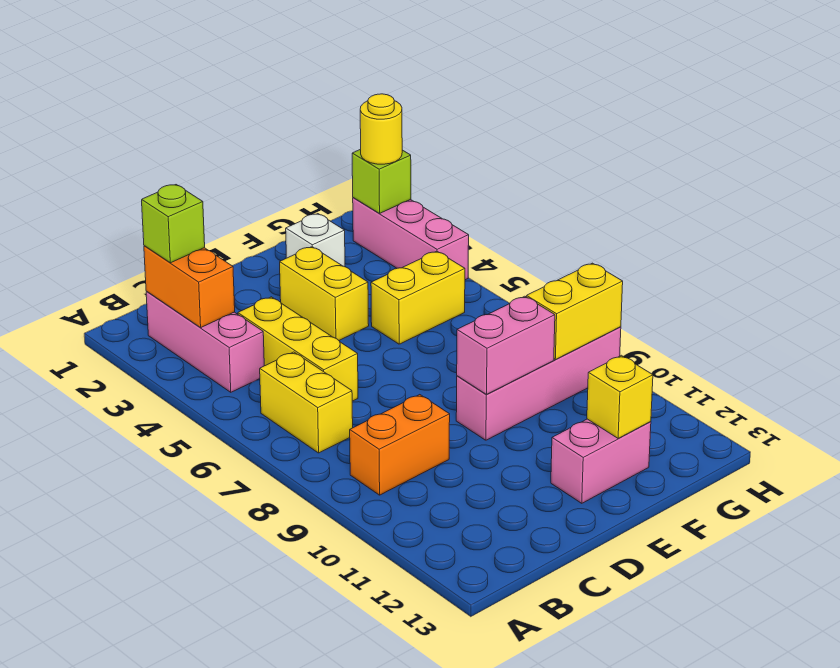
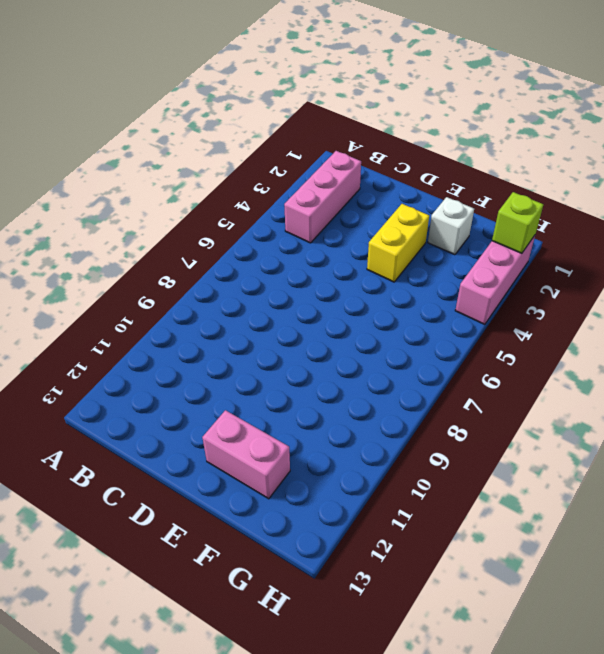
none -> yellow 1x2 brick [260,352,353,453]
none -> orange 1x2 brick [350,395,450,495]
none -> yellow 1x3 brick [238,297,358,401]

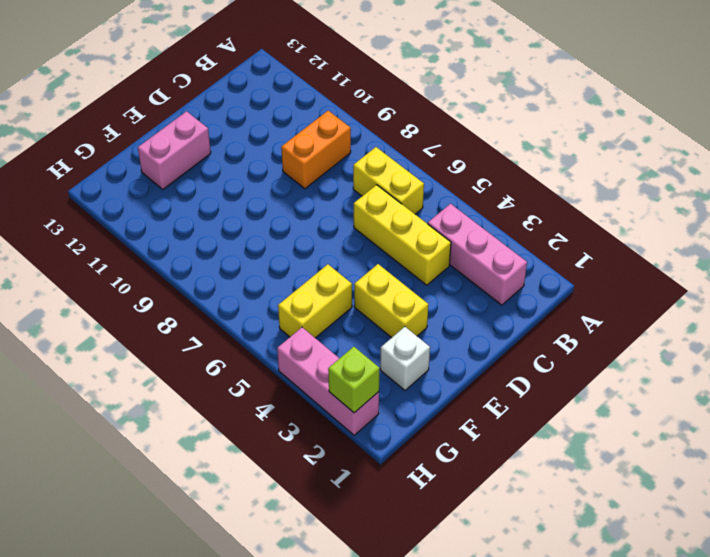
none -> pink 1x4 brick [456,327,621,440]
none -> orange 1x2 brick [144,246,235,327]
none -> pink 1x2 brick [457,296,555,394]

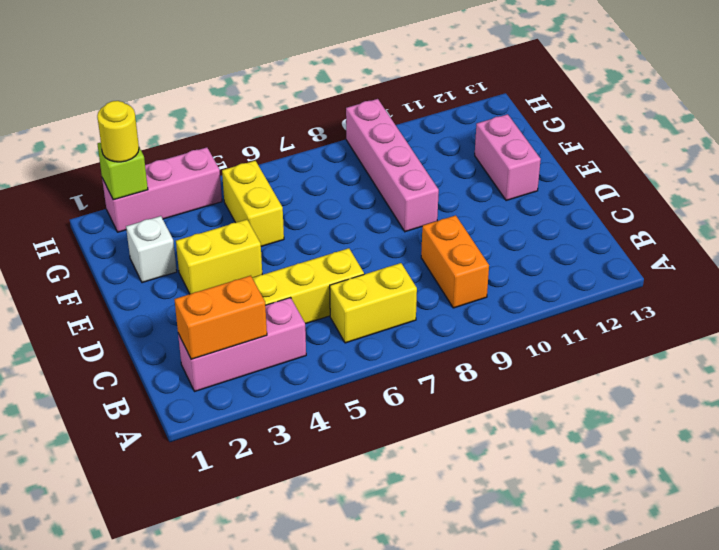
none -> pink 1x2 brick [457,296,555,394]
none -> yellow 1x1 brick [587,355,653,438]
none -> yellow 1x2 brick [527,263,623,360]

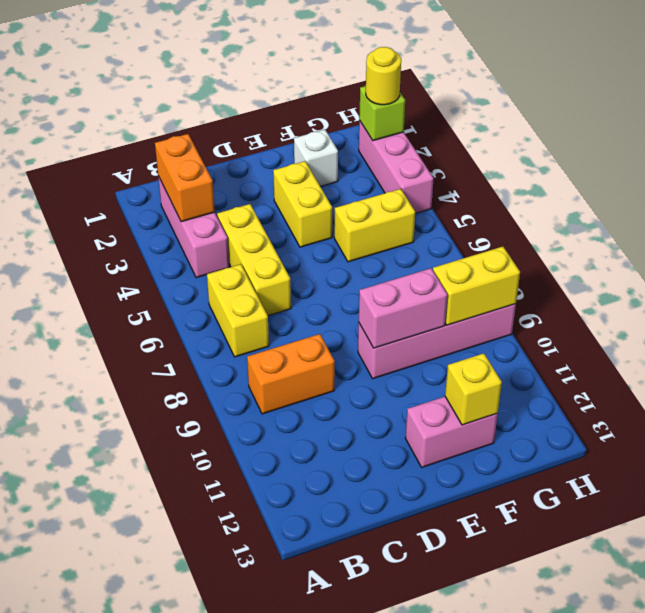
none -> lime 1x1 brick [142,185,205,263]

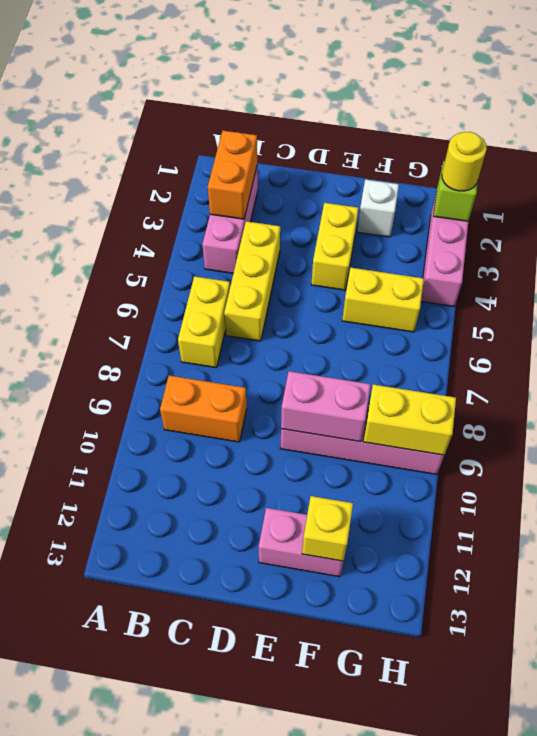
none -> lime 1x1 brick [142,185,205,263]

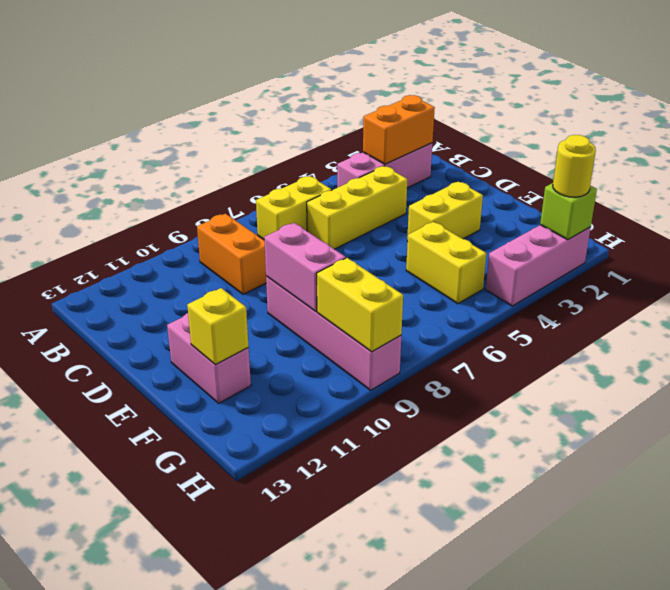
none -> white 1x1 brick [286,214,345,267]
none -> lime 1x1 brick [142,185,205,263]

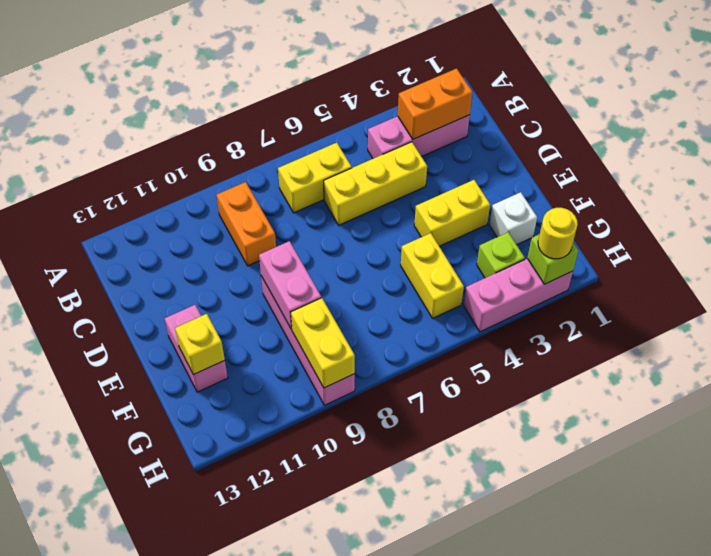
lime 1x1 brick [477,232,525,278] -> lime 1x1 brick moved to [142,185,205,263]

